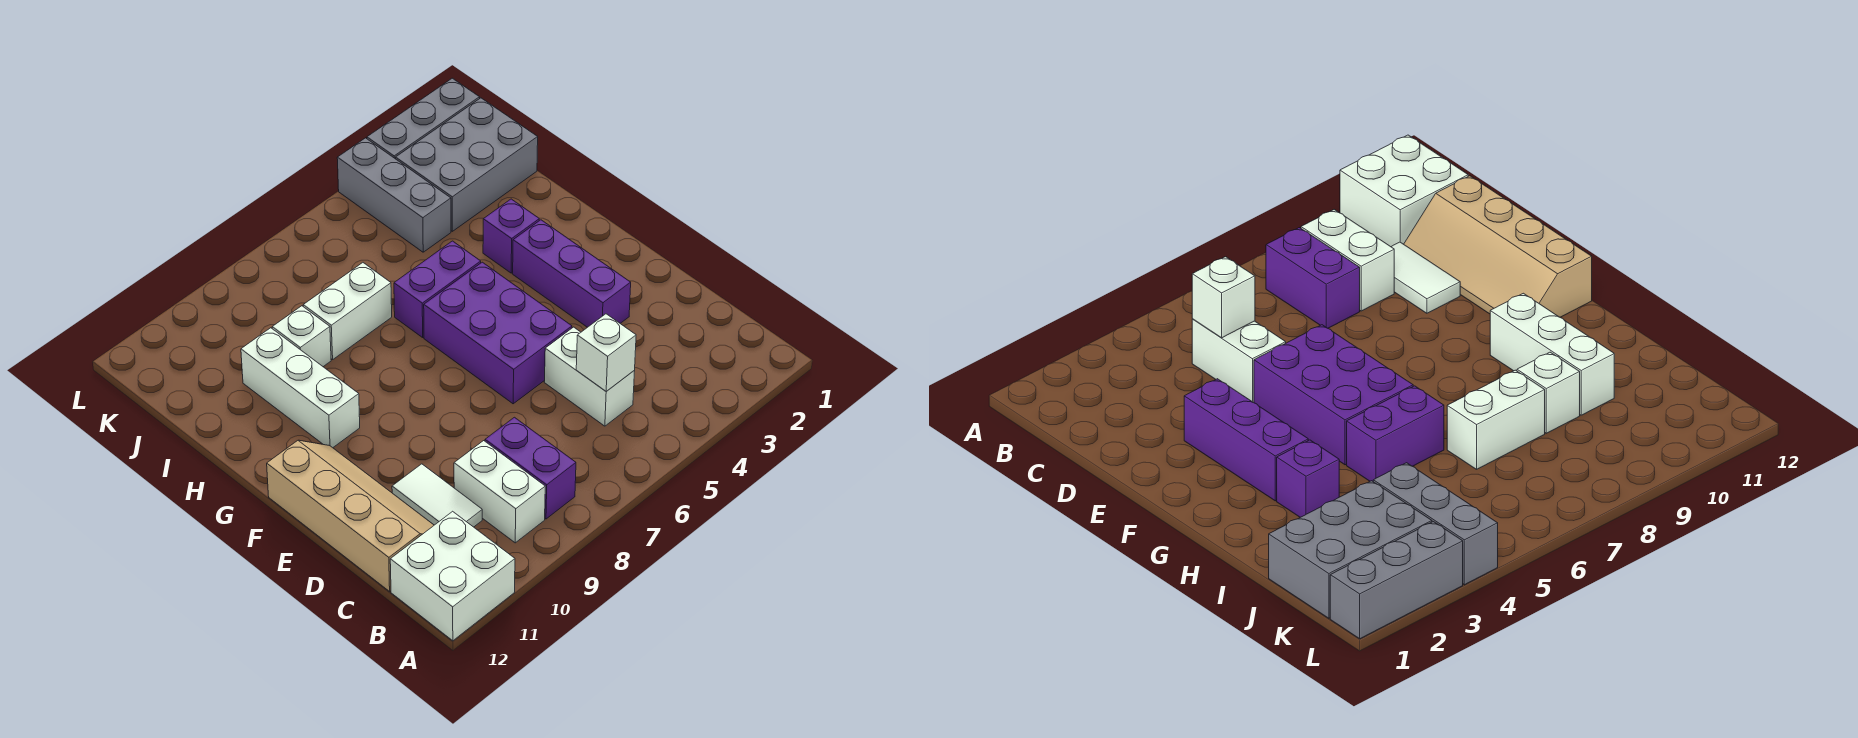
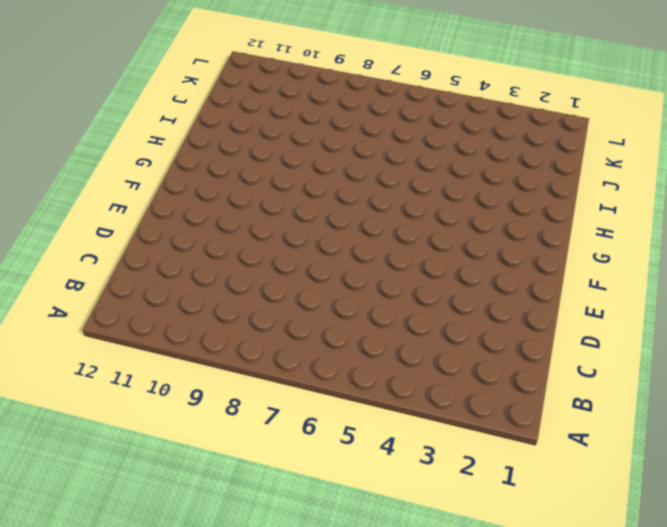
none -> white 2x2 brick [390,511,515,641]
none -> purple 1x2 brick [485,417,576,519]
none -> white 1x2 brick [454,441,545,543]

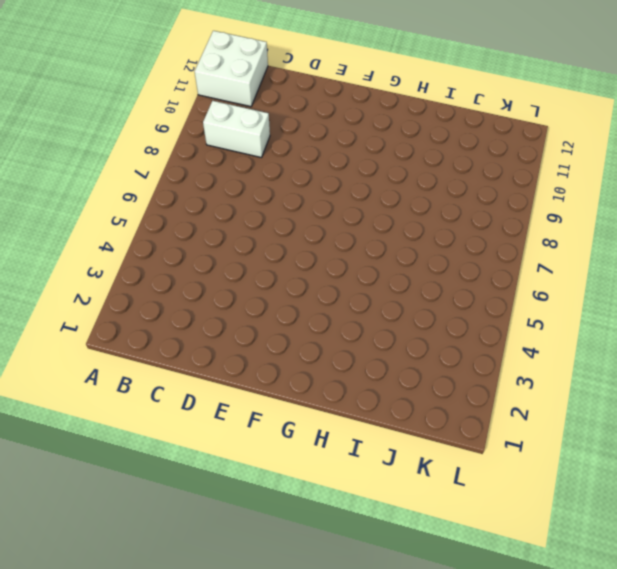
none -> purple 1x2 brick [485,417,576,519]
none -> white 1x2 brick [544,327,635,426]
none -> white 1x2 tile [392,464,482,527]

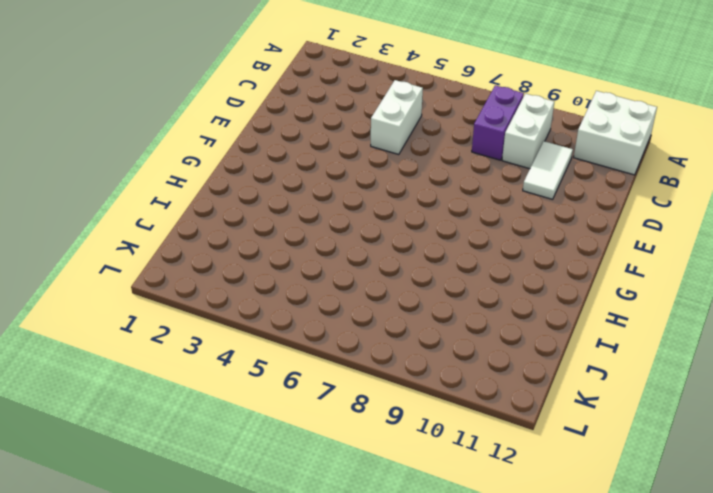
none -> tan 2x4 slope [267,440,434,591]
none -> purple 1x3 brick [513,220,631,327]
none -> purple 2x3 brick [424,262,572,404]

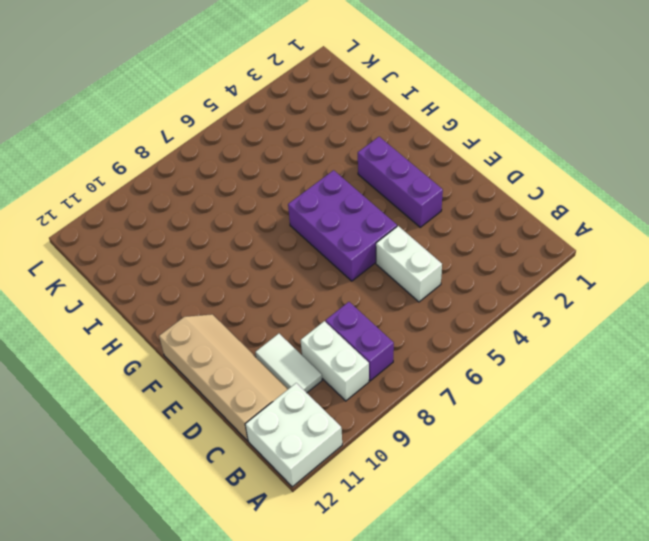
none -> white 1x3 brick [241,328,360,448]
none -> purple 1x1 brick [483,199,539,273]
none -> purple 1x2 brick [394,241,481,337]

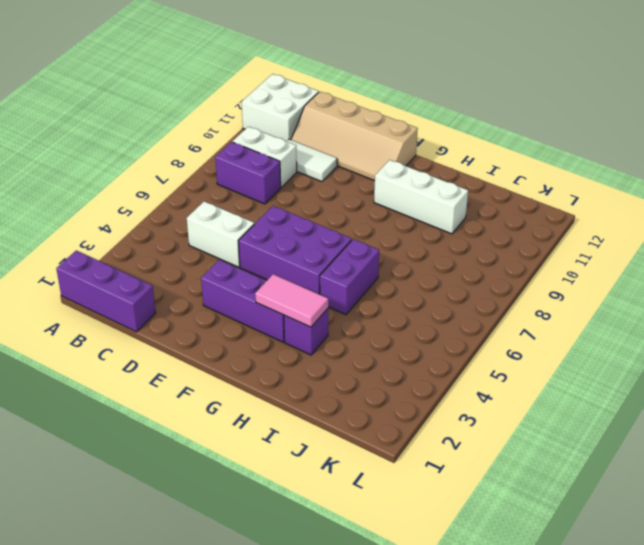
purple 1x3 brick [56,250,156,332] -> none
pink 1x2 tile [255,274,328,327] -> none
none -> white 1x2 brick [303,263,392,360]
none -> white 1x1 brick [272,306,331,367]
none -> grey 2x3 brick [396,98,538,231]

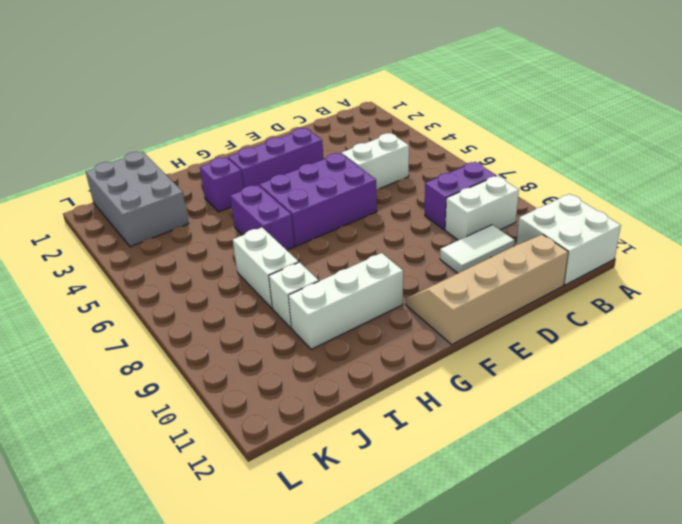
none -> grey 1x3 brick [337,138,451,252]
none -> grey 1x3 brick [367,78,480,159]
none -> white 1x1 brick [576,314,636,391]

